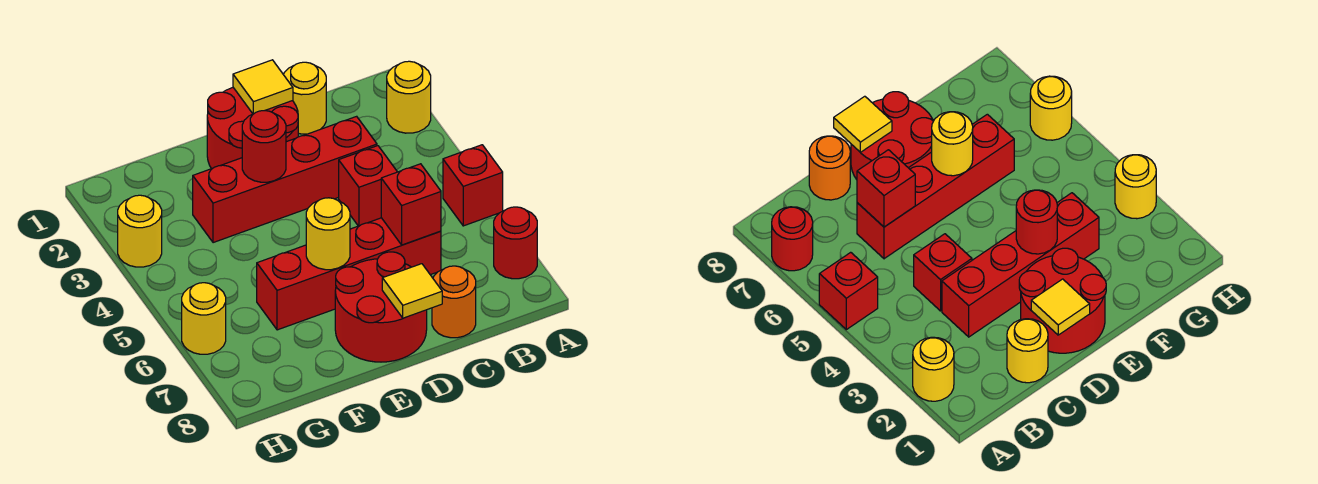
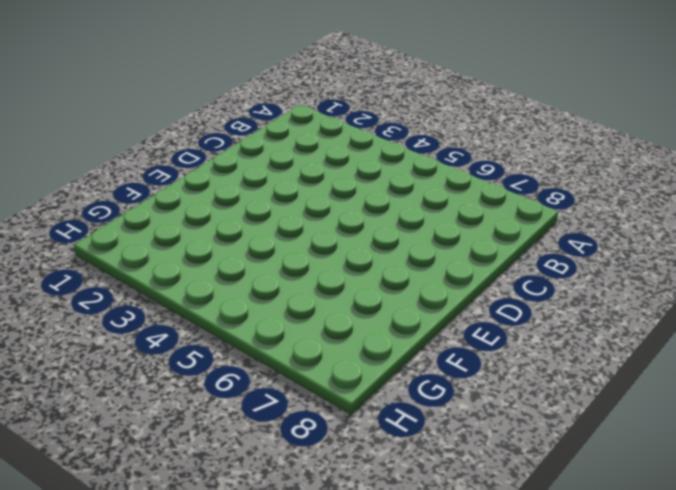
none -> yellow 1x1 round brick [387,61,431,133]
none -> red 1x1 brick [443,145,503,226]
none -> red 1x1 round brick [494,207,537,279]

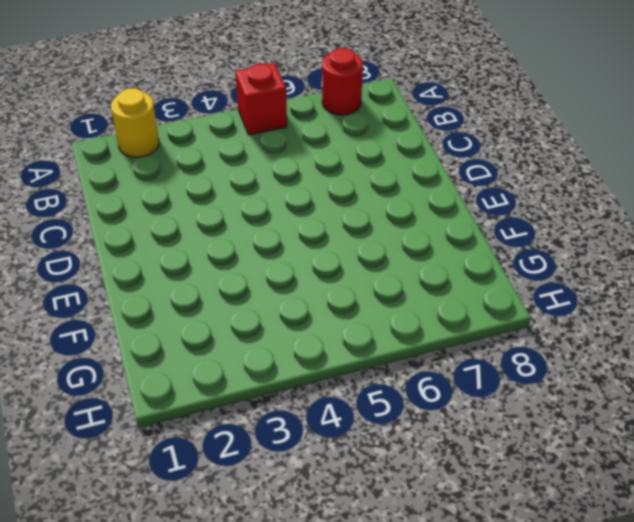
none -> yellow 1x1 round brick [284,62,326,134]
none -> red 1x4 brick [193,116,377,243]
none -> red 1x1 brick [339,146,397,226]

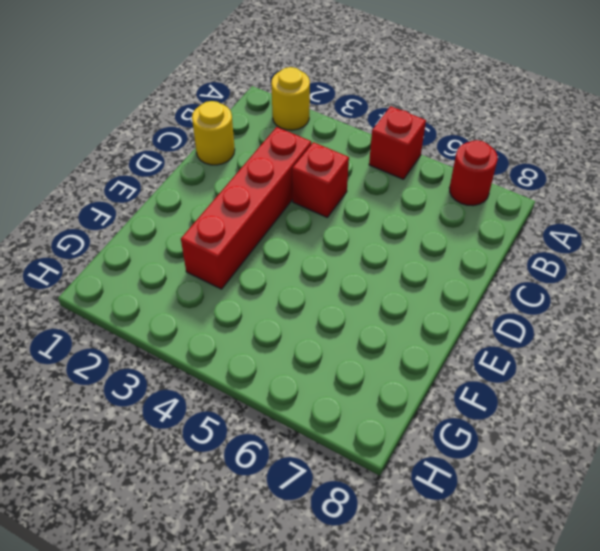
none -> red 1x4 brick [257,218,441,330]
none -> orange 1x1 round brick [432,266,476,338]
none -> red 2x2 round brick [207,88,298,169]

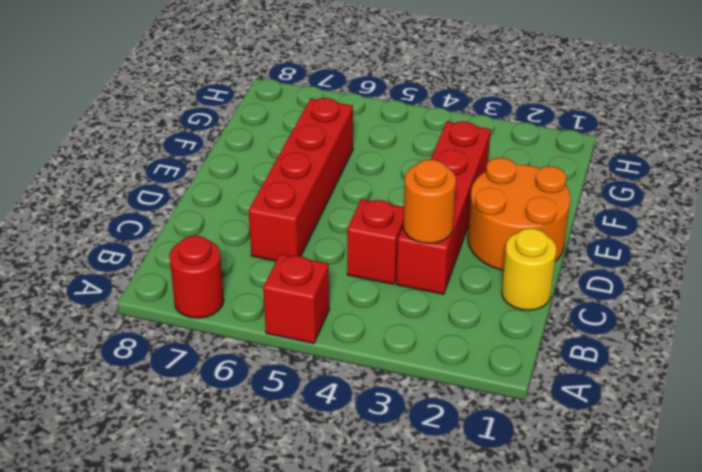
orange 1x1 round brick [403,160,456,243] -> orange 1x1 round brick moved to [432,266,476,338]
orange 2x2 round brick [468,158,570,271] -> red 2x2 round brick [207,88,298,169]
none -> yellow 1x1 round brick [387,61,431,133]
none -> red 2x2 round brick [335,252,427,362]
none -> yellow 1x1 round brick [118,195,162,267]

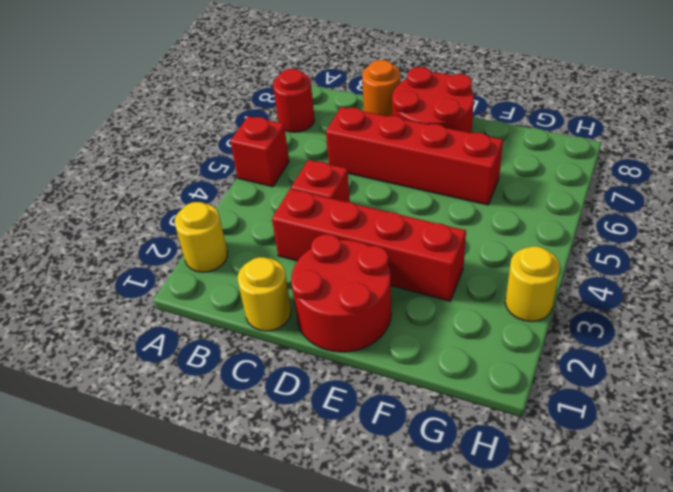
none -> yellow 1x1 round brick [182,283,226,354]
none -> red 1x1 brick [381,164,441,245]
none -> yellow 1x1 tile [233,60,293,114]

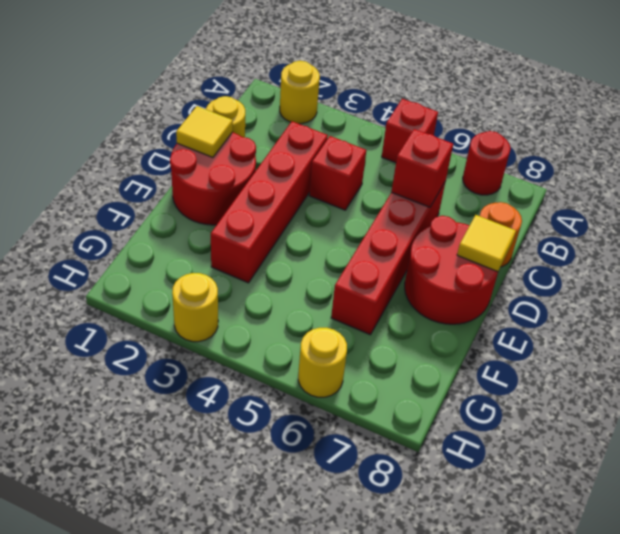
none -> red 1x1 round brick [242,111,286,182]
none -> yellow 1x1 round brick [306,198,350,270]

